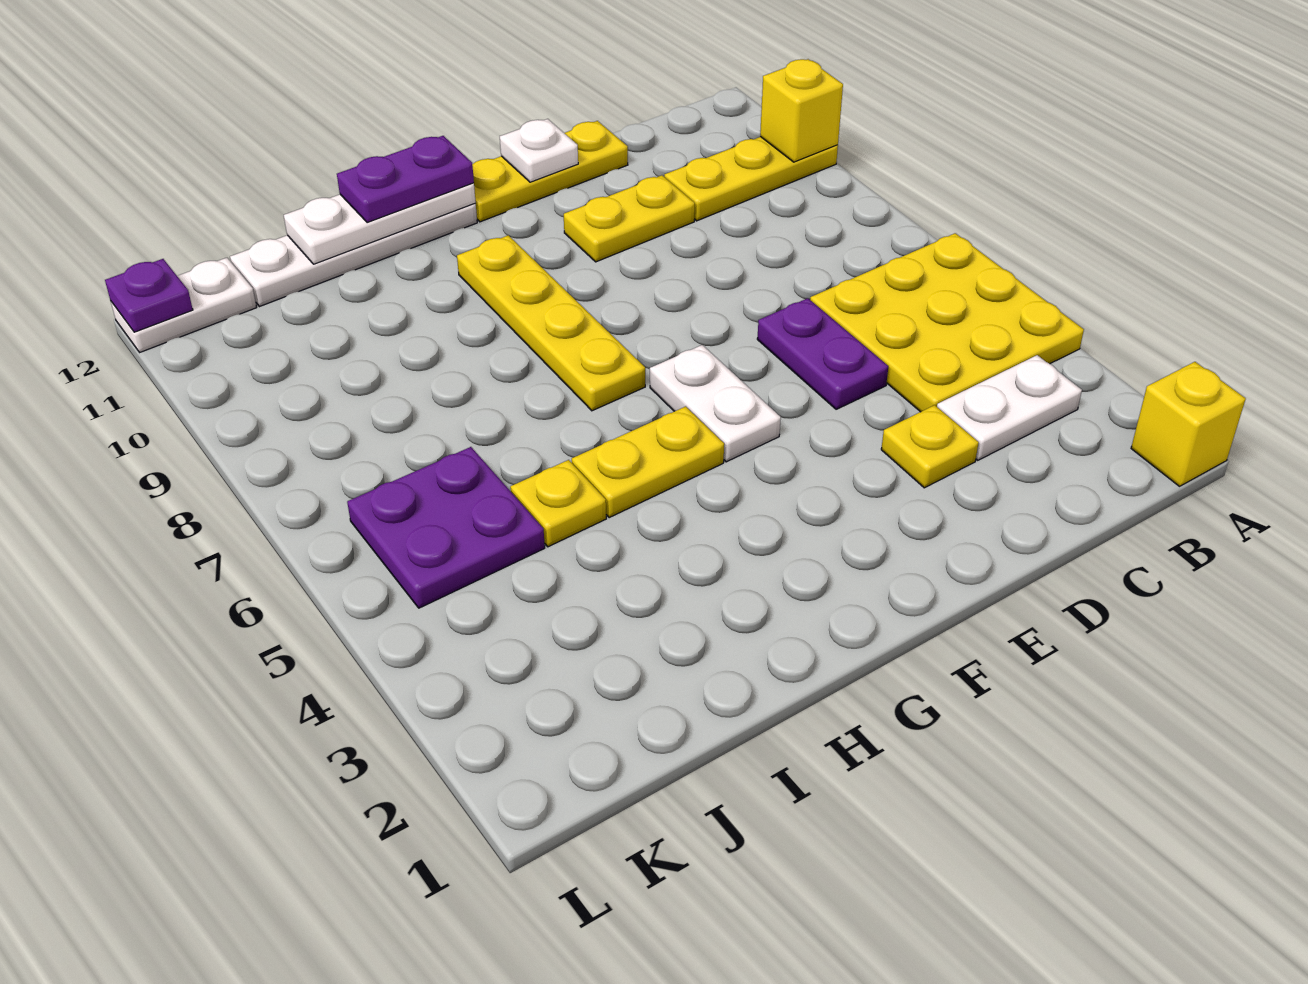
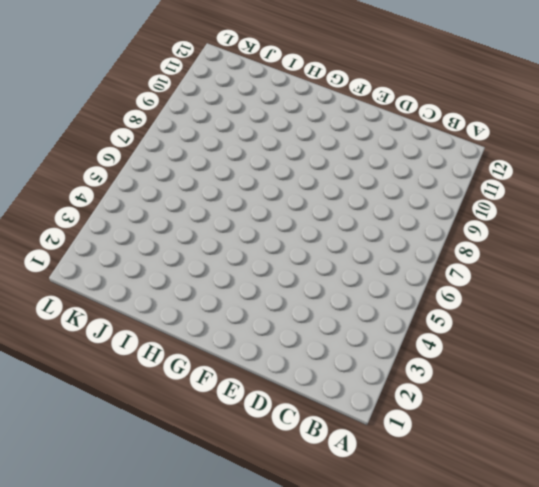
none -> yellow 1x1 brick [1131,362,1246,486]
none -> yellow 3x3 plate [810,233,1084,412]
none -> yellow 1x3 plate [664,137,838,221]

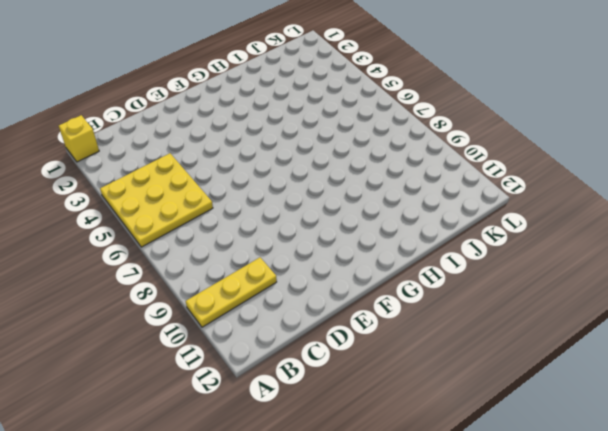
none -> white 1x2 plate [937,355,1082,460]
none -> yellow 1x1 plate [881,405,979,488]
none -> purple 1x2 plate [757,298,888,409]

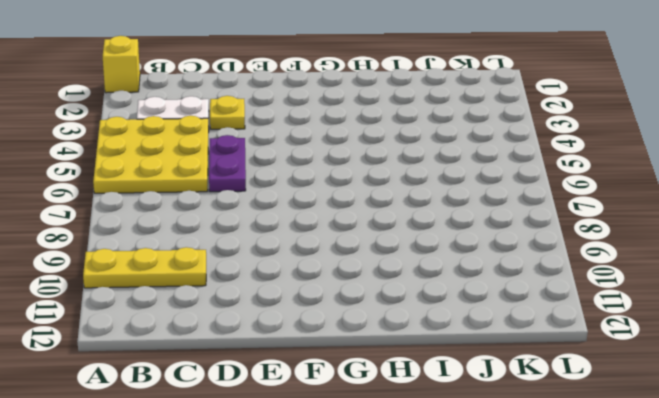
none -> yellow 1x2 plate [564,175,695,262]
none -> yellow 1x3 plate [472,121,628,222]
none -> white 1x2 plate [650,345,781,462]

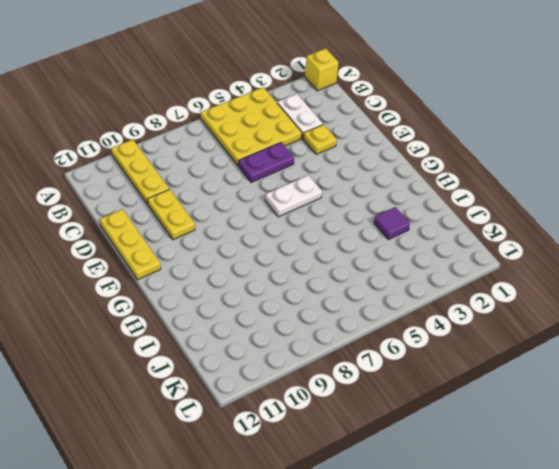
purple 1x1 tile [374,207,410,240] -> none
none -> yellow 1x2 plate [572,406,724,518]
none -> yellow 1x4 plate [457,235,645,411]
none -> white 1x4 plate [230,204,477,307]

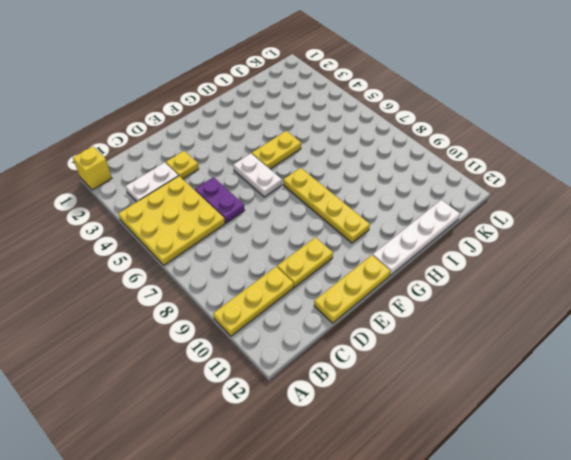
none -> yellow 1x1 plate [510,460,606,547]
none -> purple 2x2 plate [347,447,545,608]
none -> white 1x2 plate [111,258,257,352]

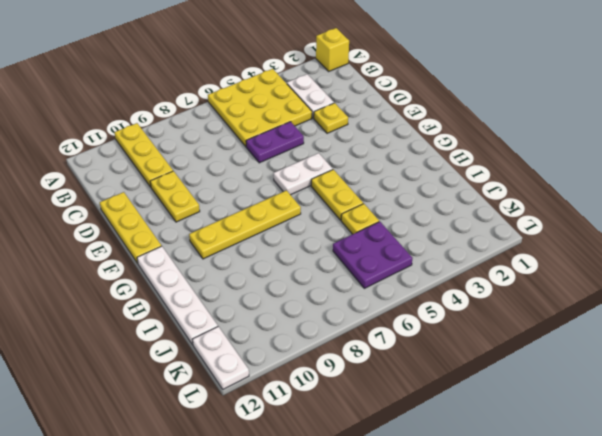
none -> yellow 1x1 brick [760,59,843,162]
none -> white 1x1 plate [500,119,578,182]
none -> white 1x3 plate [284,183,476,264]

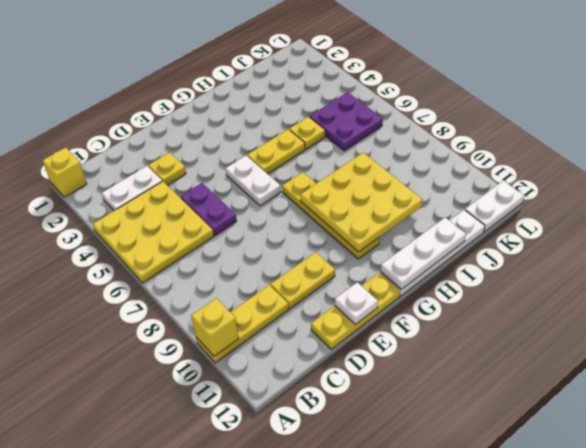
yellow 3x3 plate [300,153,422,252] -> none
none -> purple 1x1 plate [105,259,193,332]
none -> purple 1x2 plate [337,136,474,223]

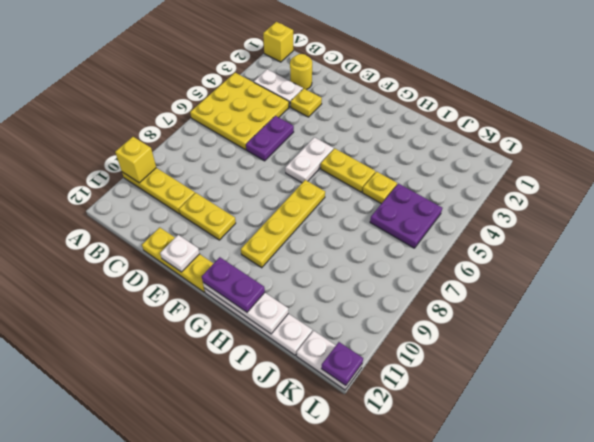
yellow 1x1 round brick [290,54,312,90] -> none

